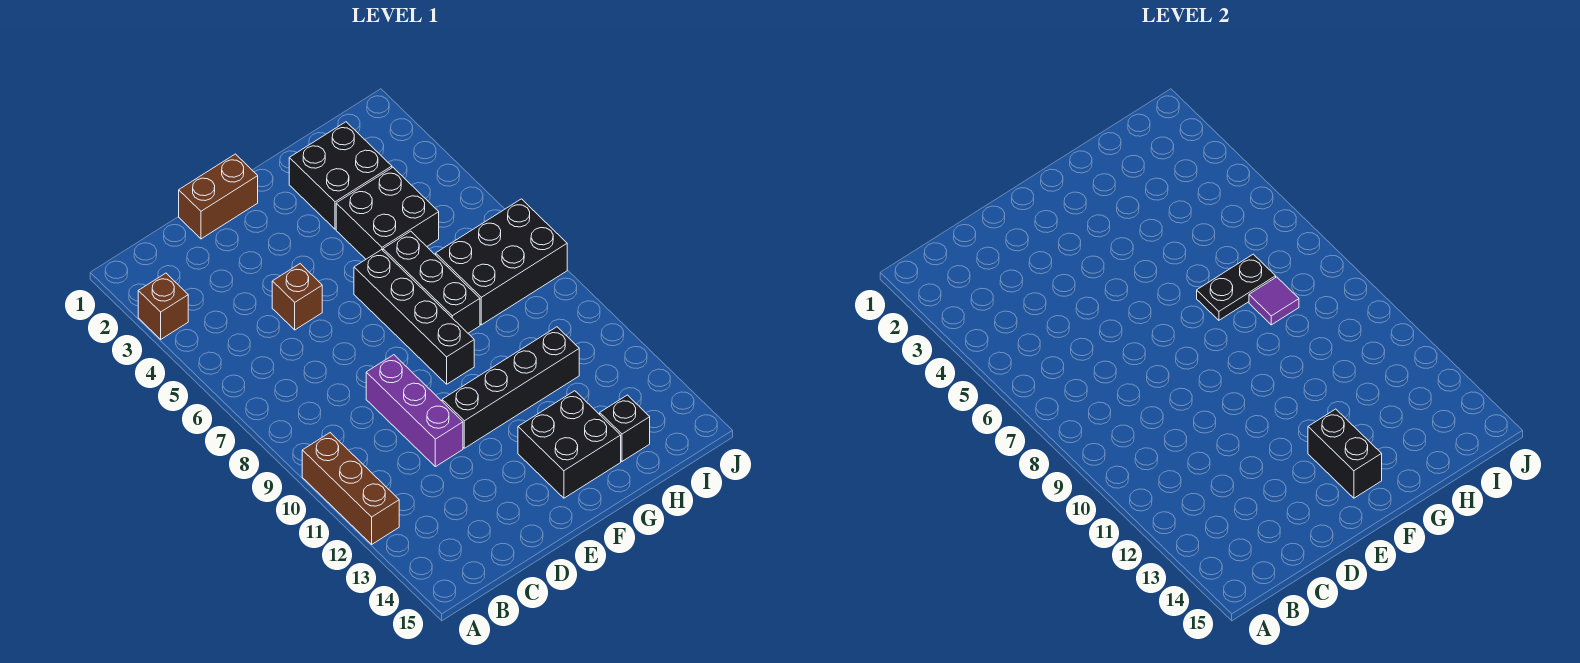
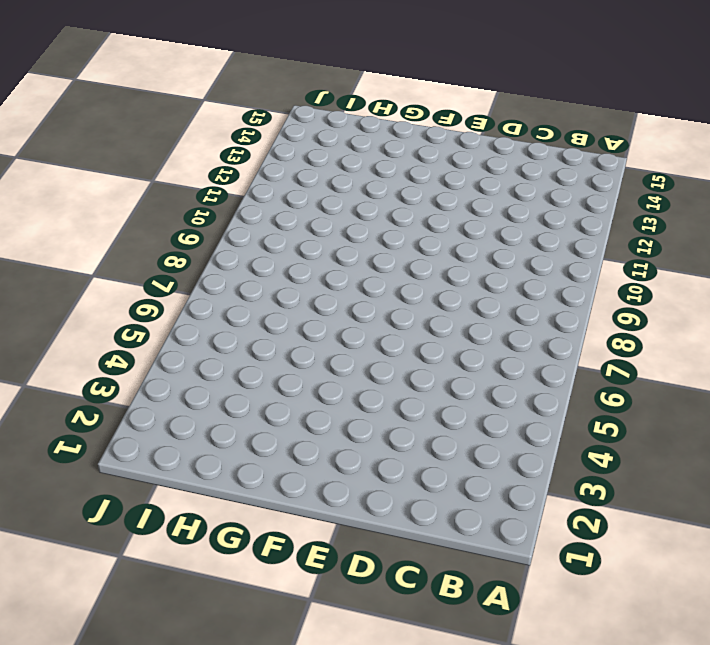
none -> brown 1x1 brick [138,273,188,339]
none -> brown 1x3 brick [302,433,399,544]
none -> brown 1x2 brick [179,154,258,239]

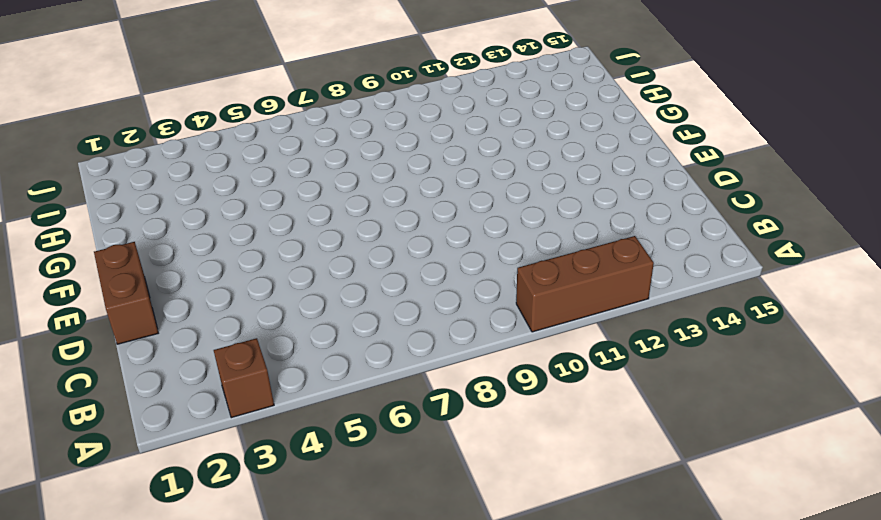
none -> brown 1x1 brick [272,264,322,330]
none -> purple 1x3 brick [366,355,463,467]
none -> black 1x4 brick [442,327,579,448]

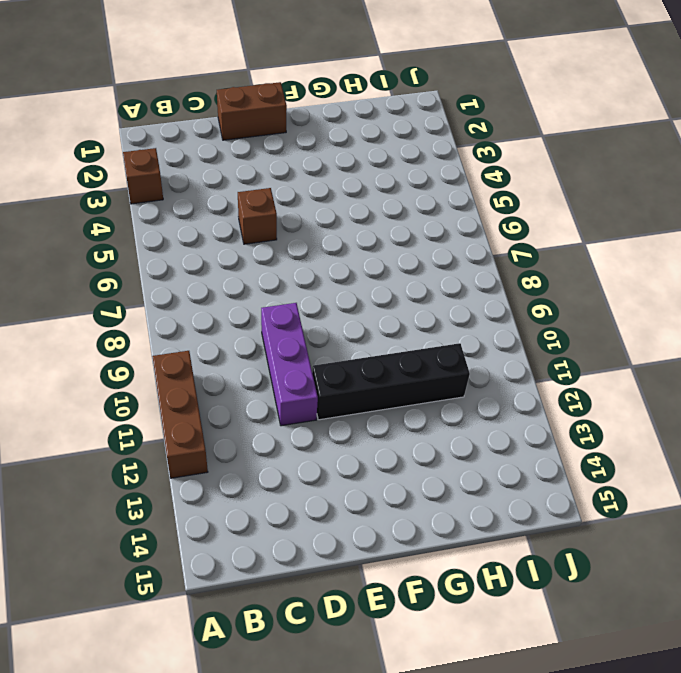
none -> black 1x4 brick [354,250,474,384]
none -> black 2x2 brick [518,391,621,498]
none -> black 2x2 brick [289,122,392,229]

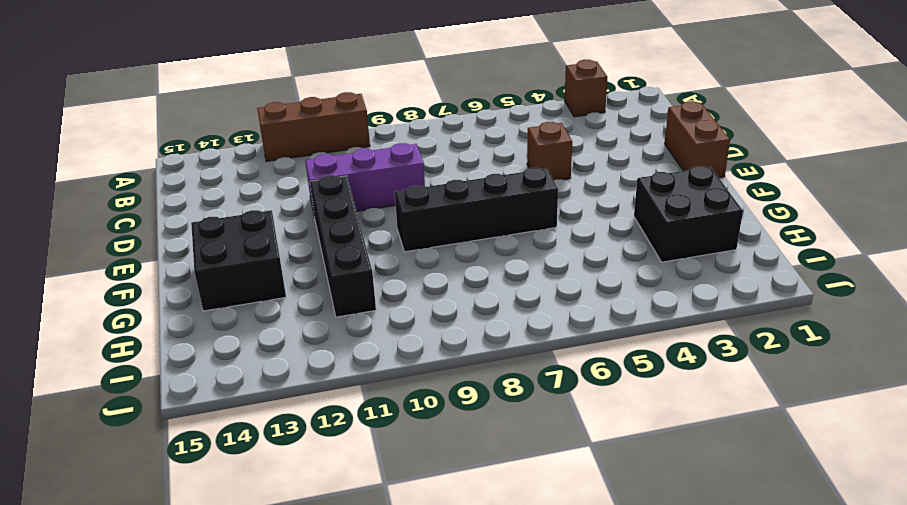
none -> black 2x2 brick [336,167,439,259]
none -> black 1x3 brick [383,231,480,333]
none -> black 2x3 brick [436,199,567,325]

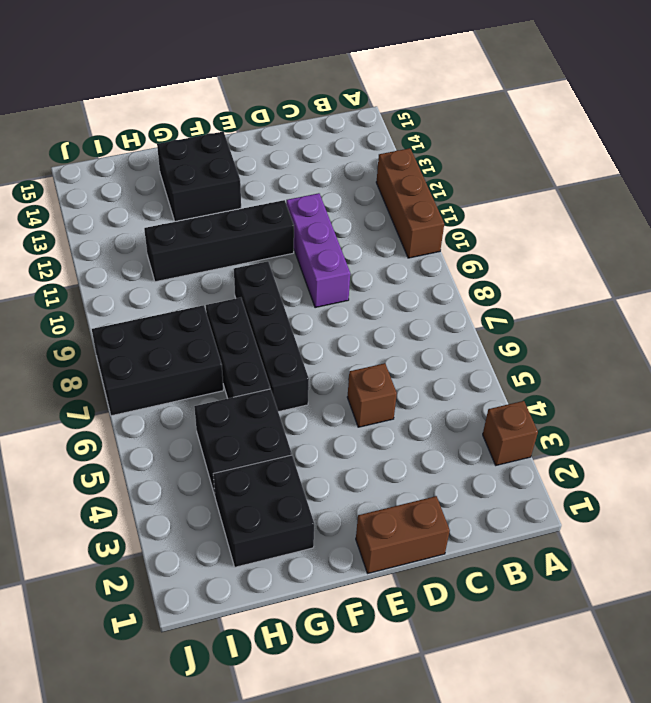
none -> black 1x1 brick [600,395,650,461]
none -> black 1x2 brick [1308,409,1382,498]
none -> black 1x2 plate [1197,254,1276,320]

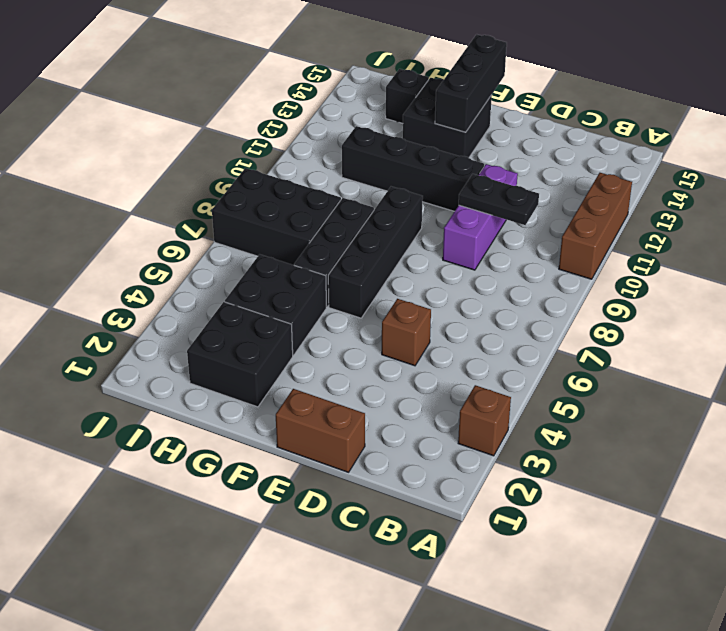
black 1x2 plate [459,174,539,225] -> black 1x2 plate moved to [1197,254,1276,320]
black 1x3 brick [435,34,507,132] -> black 1x2 brick [1308,409,1382,498]
none -> purple 1x1 tile [1249,277,1299,325]

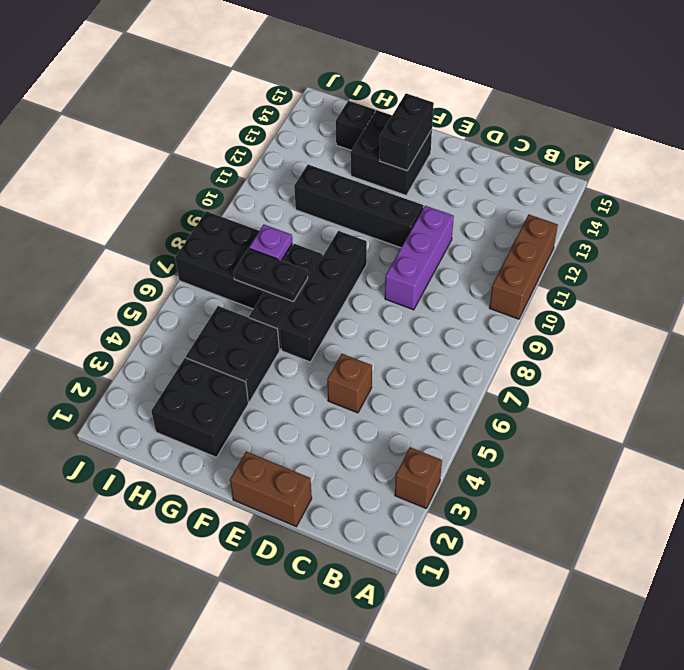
purple 1x1 plate [249,225,292,260] -> purple 1x1 tile [1249,277,1299,325]

